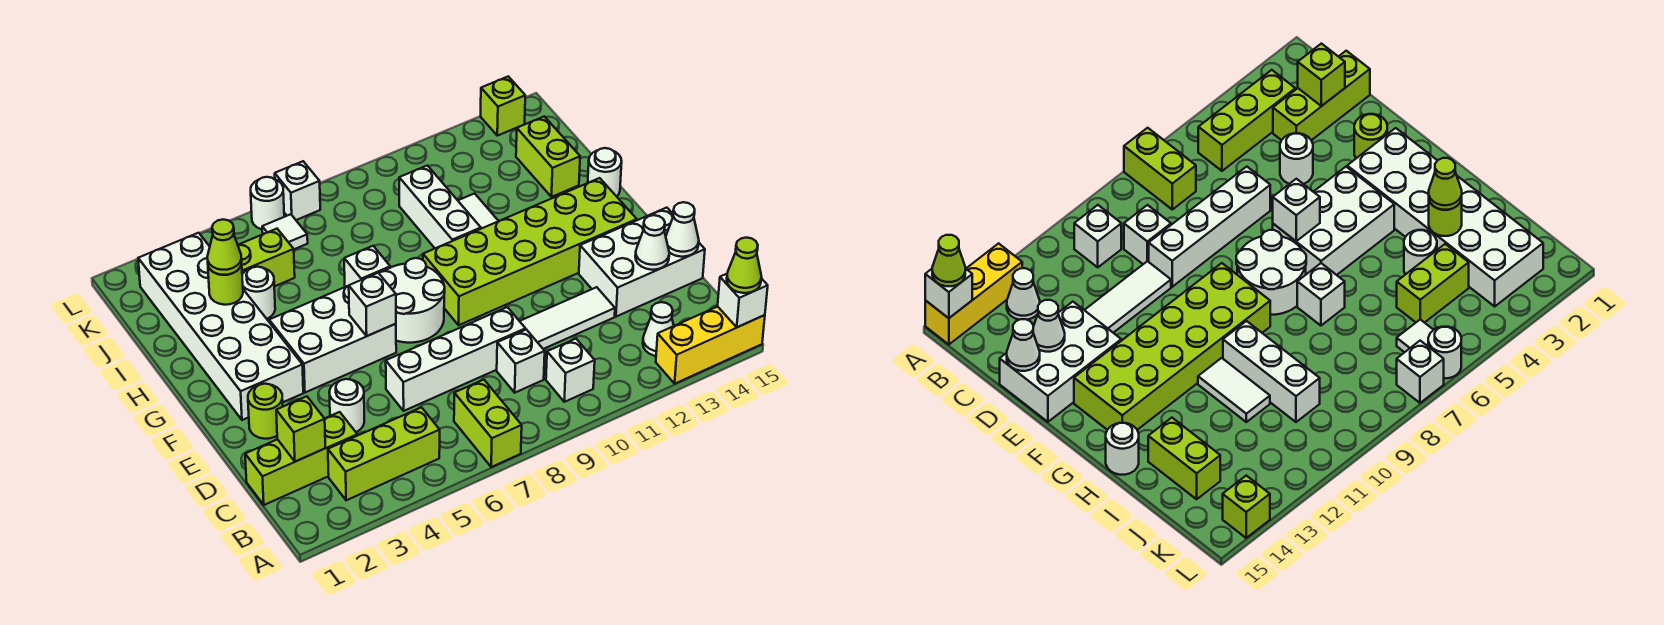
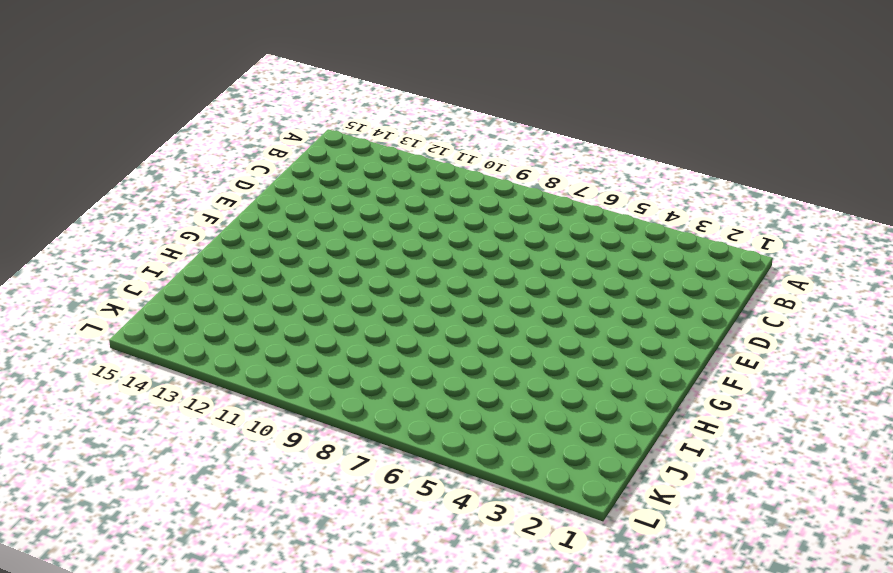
none -> lime 1x2 brick [454,380,522,467]
none -> yellow 1x3 brick [656,307,765,384]
none -> lime 1x3 brick [328,407,440,500]
none -> white 1x1 brick [546,339,595,402]

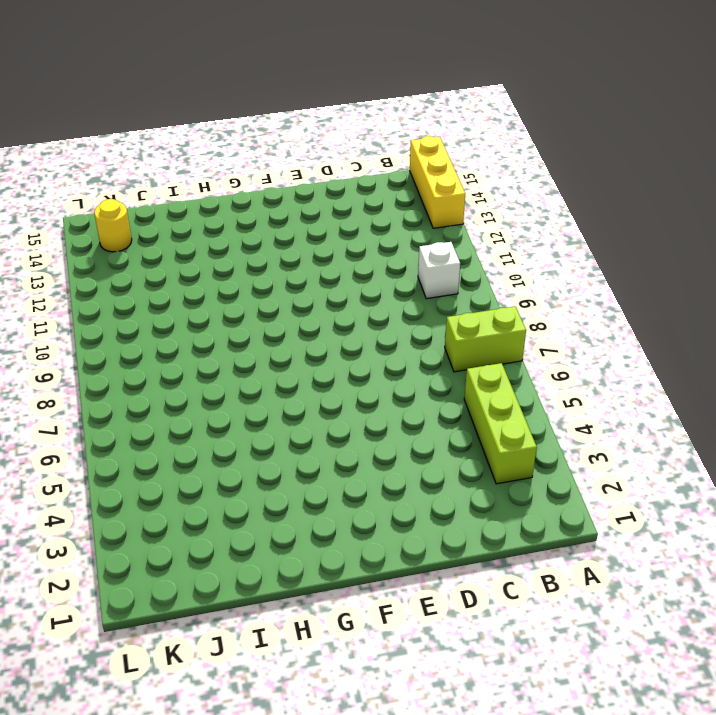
yellow 1x1 round brick [94,199,132,252] -> none
none -> white 1x1 cone [643,302,674,356]
none -> lime 1x3 brick [245,412,357,505]
none -> white 1x1 brick [497,330,545,393]
none -> white 1x1 round brick [329,379,364,432]

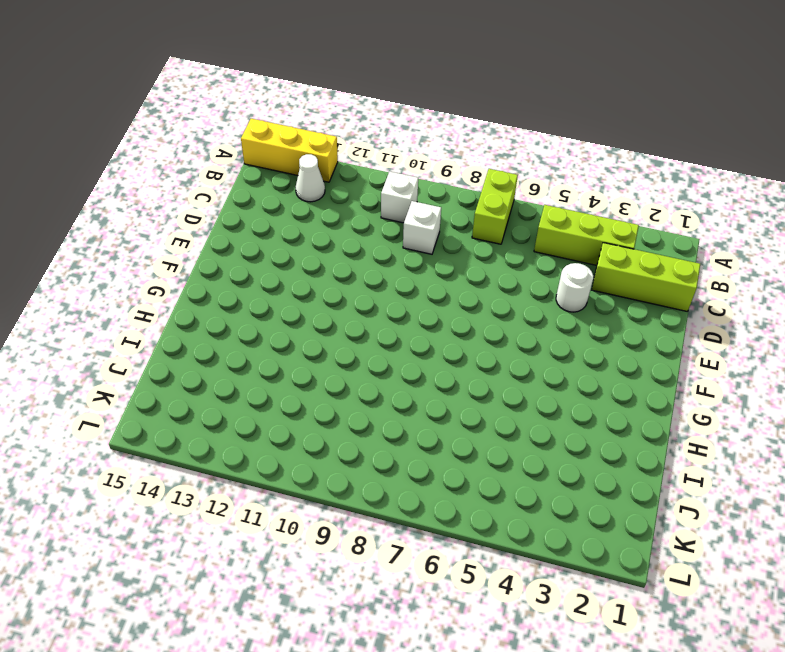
none -> white 1x4 brick [386,307,526,411]
none -> white 1x3 tile [520,287,615,349]
none -> white 2x3 brick [579,208,705,317]
none -> lime 1x1 round brick [248,384,283,439]

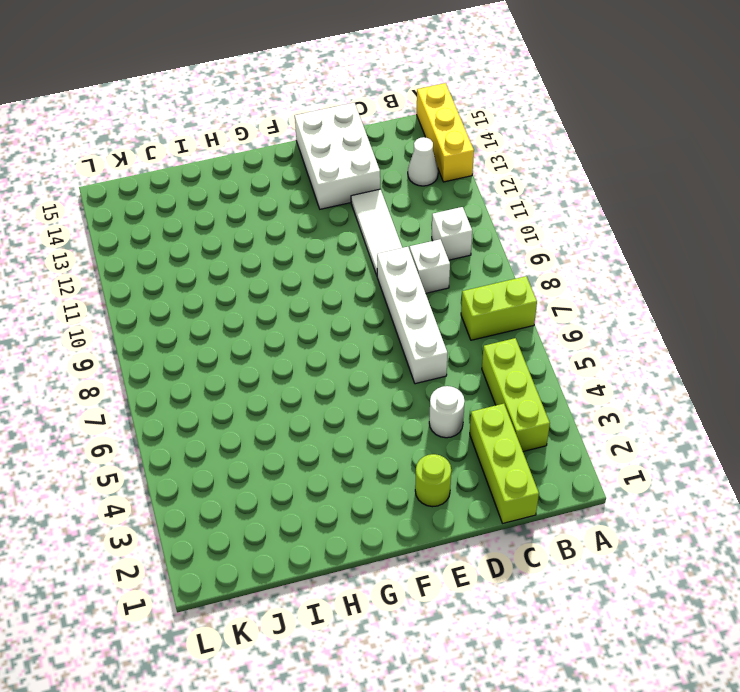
none -> white 2x6 brick [138,233,303,420]
none -> white 2x3 brick [269,286,396,393]
none -> white 2x2 round brick [379,258,445,343]
none -> lime 2x6 brick [423,178,637,325]

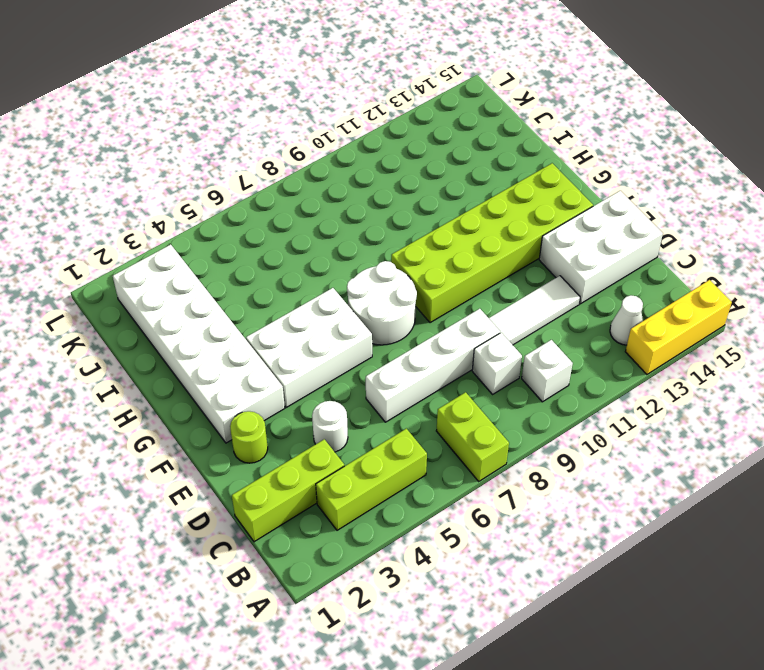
none -> white 1x1 brick [344,246,390,287]
none -> white 1x3 brick [399,165,481,248]
none -> white 1x2 tile [458,194,498,229]
none -> white 1x1 round brick [588,148,622,196]

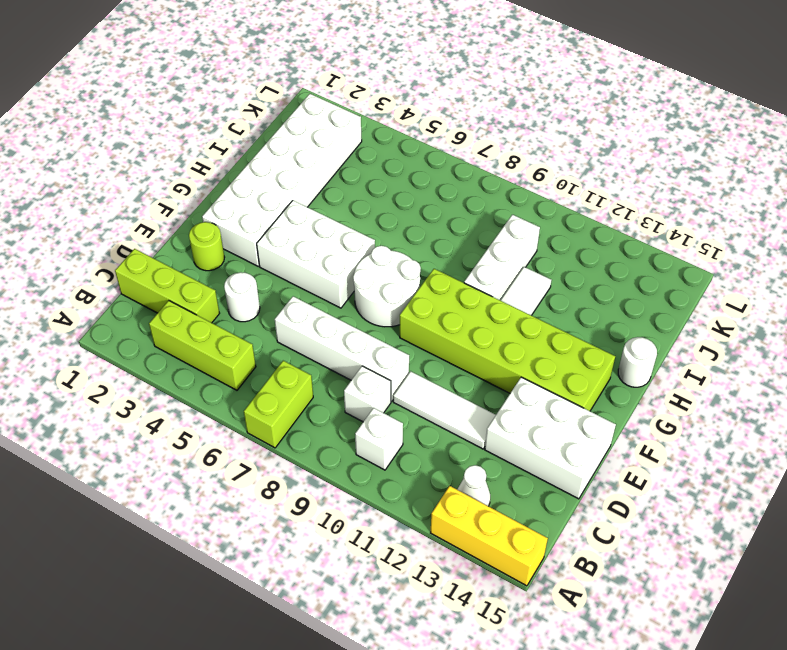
none -> white 1x1 brick [344,246,390,287]
none -> white 1x1 round brick [242,267,275,319]
none -> lime 1x2 brick [516,116,580,197]
none -> lime 1x2 brick [238,229,295,287]

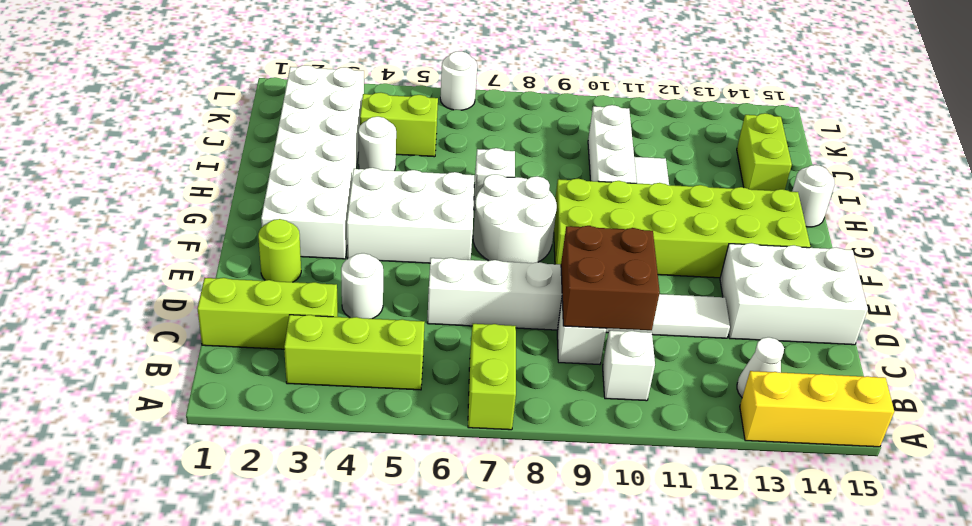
brown 2x2 brick [561,226,660,330] -> none
none -> white 1x1 tile [262,214,308,249]
none -> white 1x1 brick [275,161,320,220]
none -> lime 1x1 brick [481,76,525,136]
none -> white 1x1 brick [718,274,768,327]

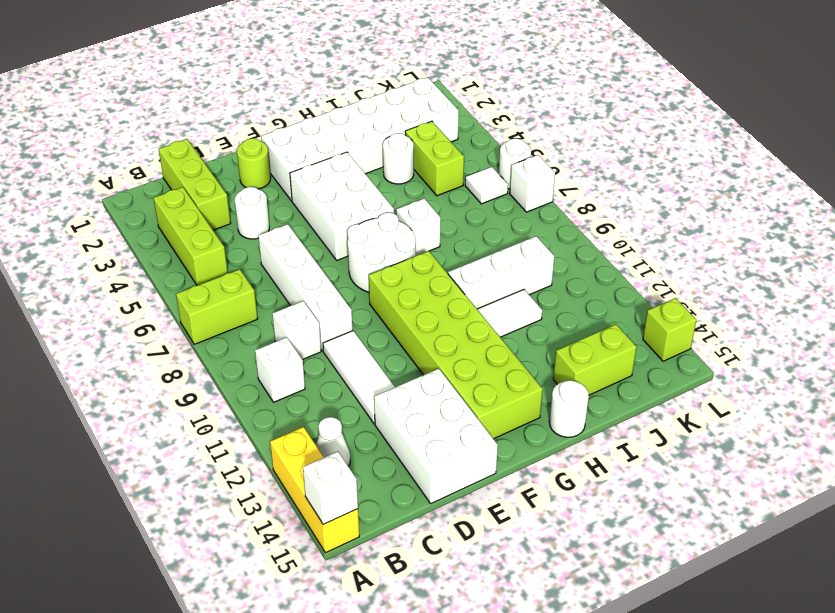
none -> lime 1x1 brick [276,396,325,462]
none -> white 1x1 cone [635,215,669,270]
none -> white 1x1 cone [666,202,699,257]
none -> white 1x1 brick [349,273,396,336]

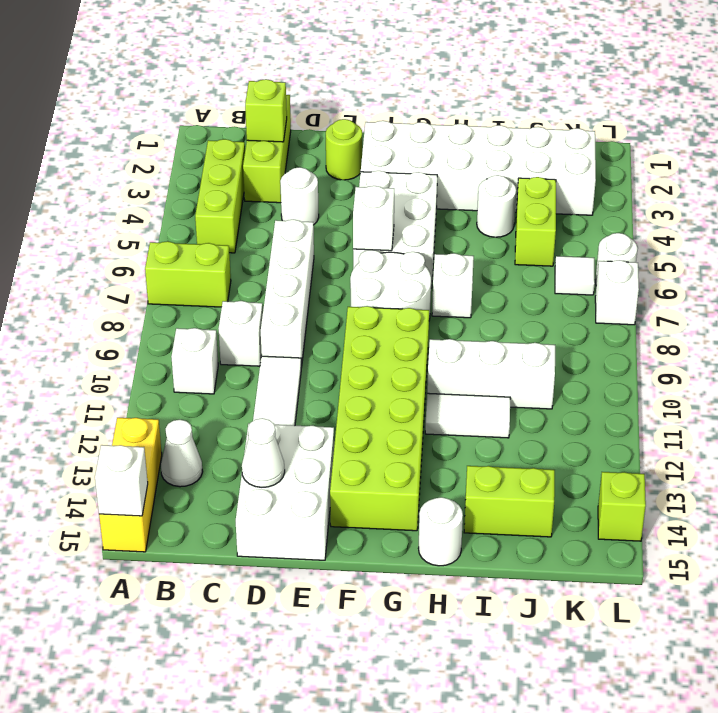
none -> white 1x1 cone [666,202,699,257]
none -> lime 1x1 round brick [208,265,243,305]
none -> lime 1x1 cone [727,238,761,293]
none -> lime 1x1 cone [207,220,242,275]

